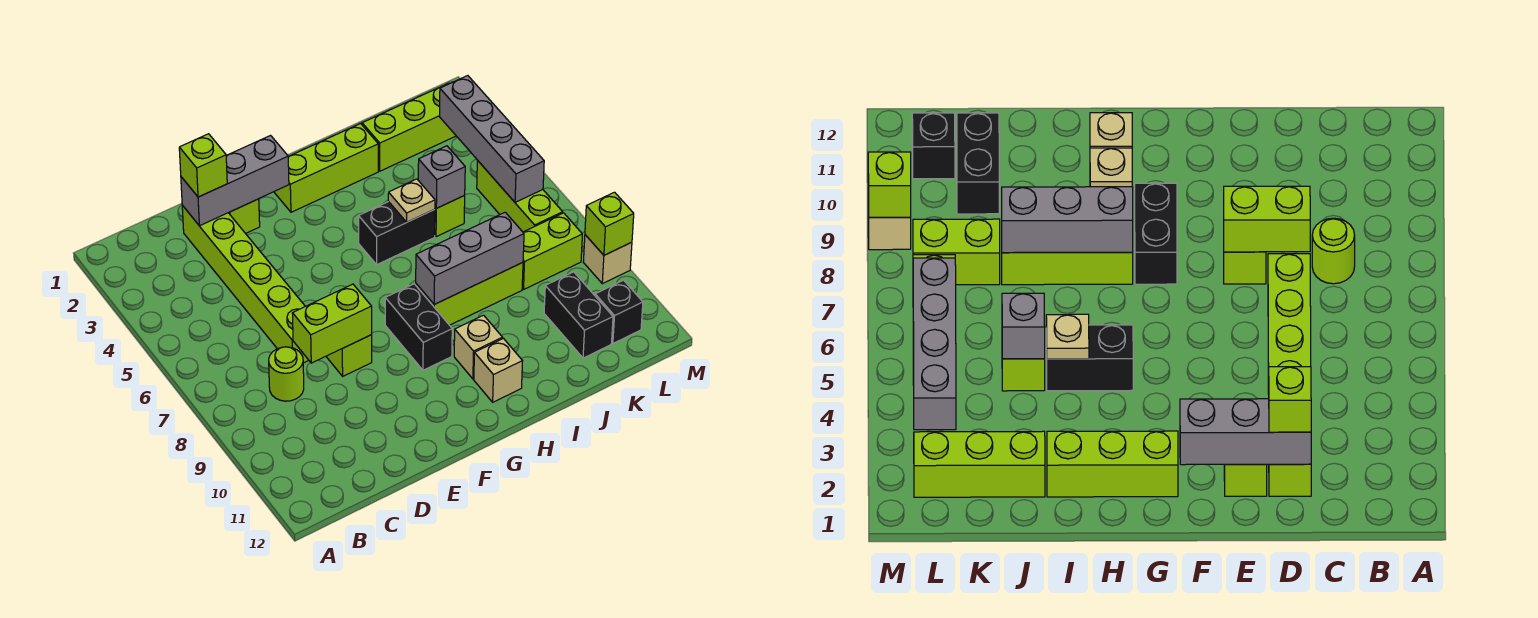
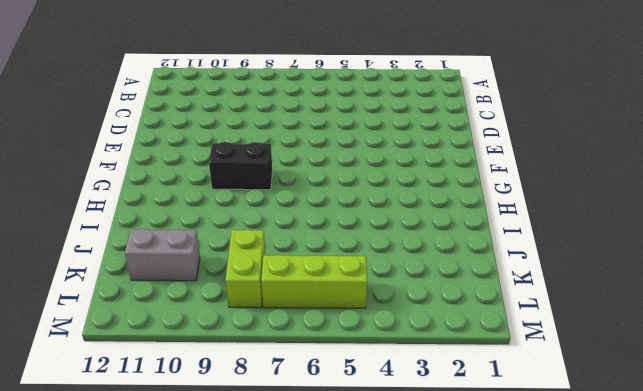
grey 1x2 brick [125,229,200,281] -> black 1x2 brick [544,272,613,358]
none -> lime 1x1 round brick [269,347,304,401]
none -> lime 1x6 brick [182,205,309,363]
none -> lime 1x1 brick [229,199,260,233]

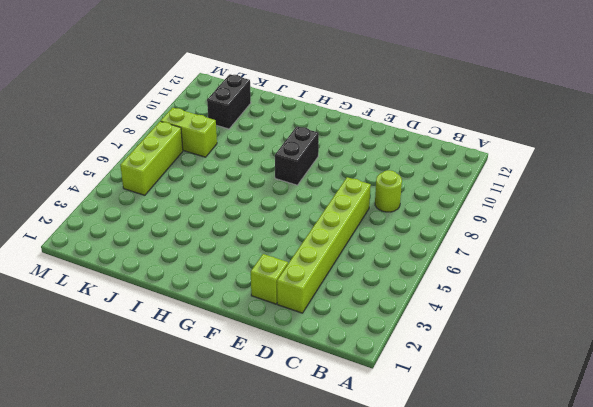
none -> lime 1x1 brick [326,335,372,376]
none -> lime 1x3 brick [274,124,378,212]
none -> black 1x2 brick [359,202,435,265]

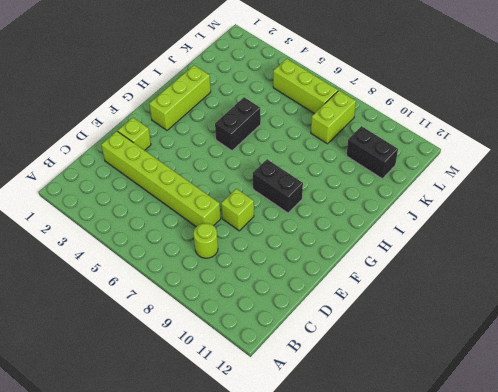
none -> lime 1x3 brick [416,262,523,325]
none -> tan 1x1 brick [454,315,502,379]
none -> tan 1x1 brick [474,338,522,402]

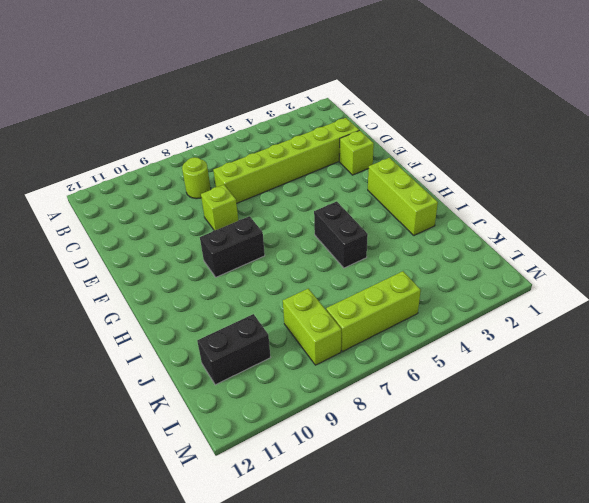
none -> lime 1x3 brick [416,262,523,325]
none -> tan 1x1 brick [454,315,502,379]
none -> tan 1x1 brick [474,338,522,402]

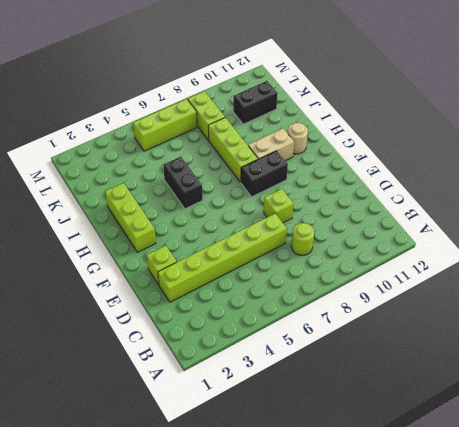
tan 1x2 brick [248,128,294,161] -> tan 1x1 brick [454,315,502,379]
tan 1x1 round brick [288,123,308,154] -> tan 1x1 brick [474,338,522,402]
none -> lime 1x3 brick [362,83,456,171]
none -> lime 1x1 brick [435,196,465,237]
none -> black 1x1 brick [595,280,643,343]

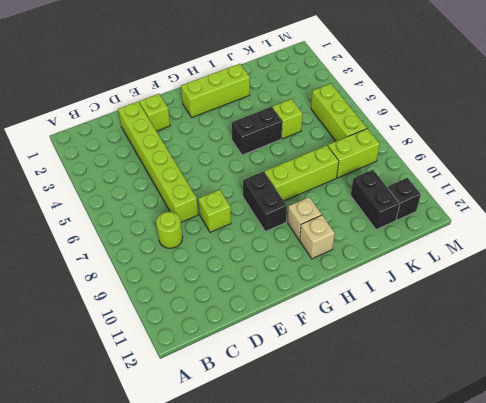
none -> lime 1x3 brick [362,83,456,171]
none -> tan 1x1 brick [583,235,632,284]
none -> grey 1x3 brick [181,136,289,226]

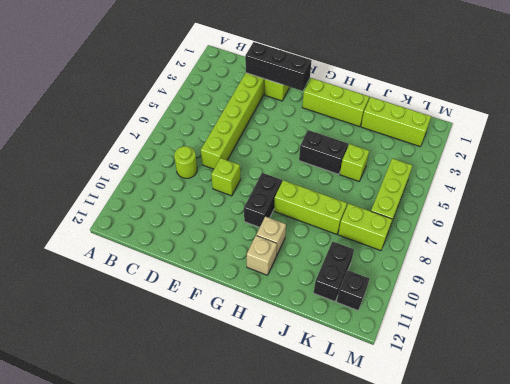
black 1x3 brick [245,42,312,91] -> grey 1x3 brick [181,136,289,226]
none -> tan 1x1 brick [583,235,632,284]
none -> lime 1x2 brick [292,284,372,363]
none -> grey 1x3 brick [416,212,524,304]

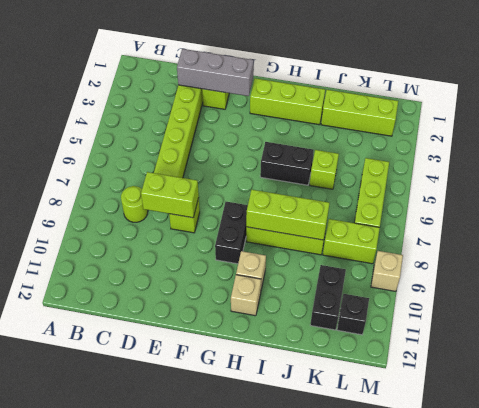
lime 1x3 brick [246,190,330,240] -> grey 1x3 brick [416,212,524,304]
none -> tan 1x1 plate [388,179,435,222]
none -> grey 1x1 brick [418,146,465,208]
none -> grey 1x4 brick [439,76,544,202]

